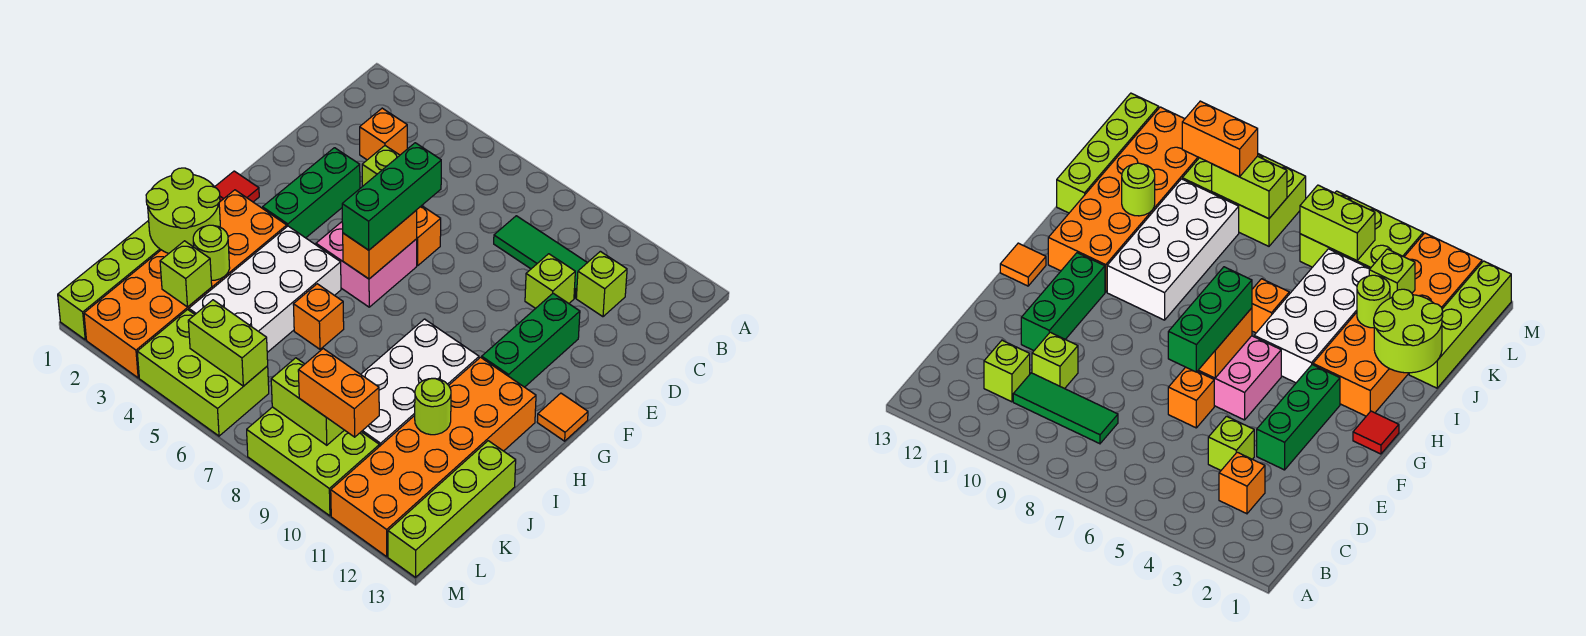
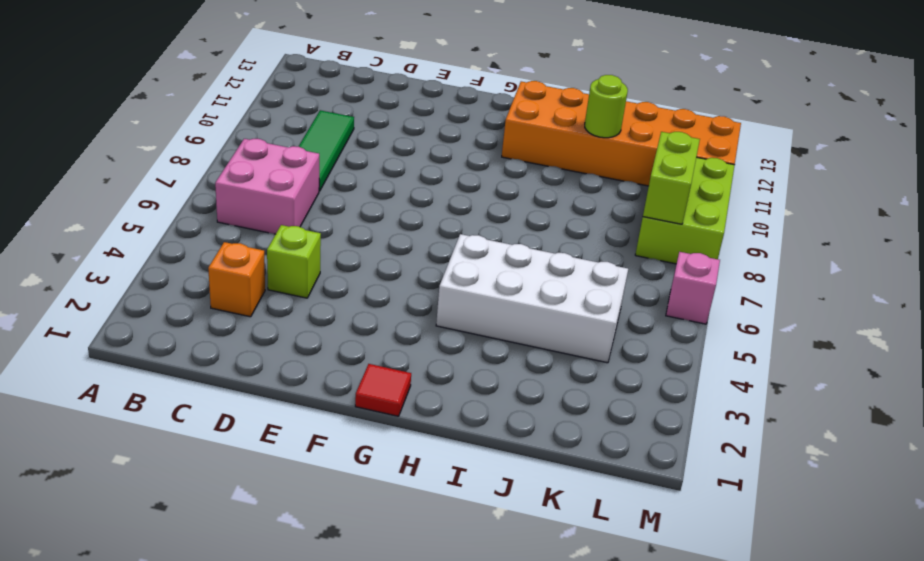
pink 2x2 brick [215,139,319,234] -> pink 2x2 brick moved to [316,222,417,307]
pink 1x1 brick [666,252,720,324] -> lime 2x3 brick [137,310,269,436]
none -> lime 1x1 brick [576,251,627,317]
none -> lime 1x1 brick [525,254,575,308]
none -> green 1x3 brick [263,148,360,238]

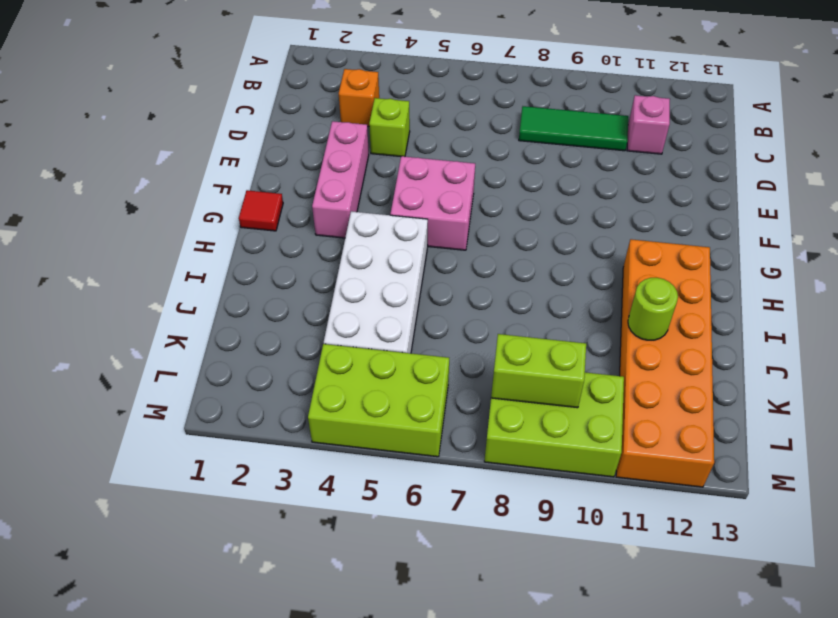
pink 1x1 brick [627,95,670,154] -> lime 1x1 brick [576,251,627,317]
pink 1x3 brick [312,121,369,238] -> green 1x3 brick [263,148,360,238]
none -> lime 1x1 brick [525,254,575,308]
none -> orange 1x1 brick [417,206,441,266]
none -> green 1x3 brick [482,293,580,387]

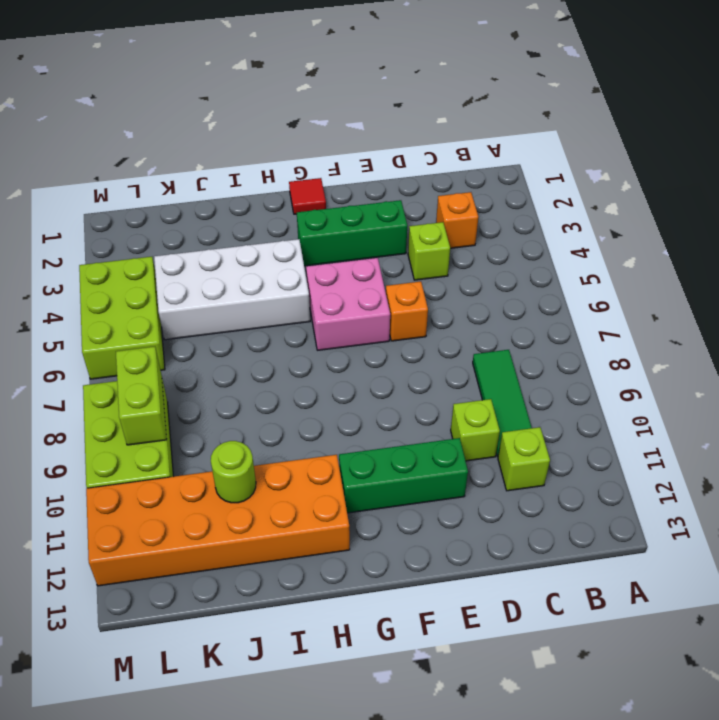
none -> orange 1x1 tile [537,393,588,441]
none -> orange 2x6 brick [84,190,287,378]
none -> white 2x4 brick [361,319,479,446]

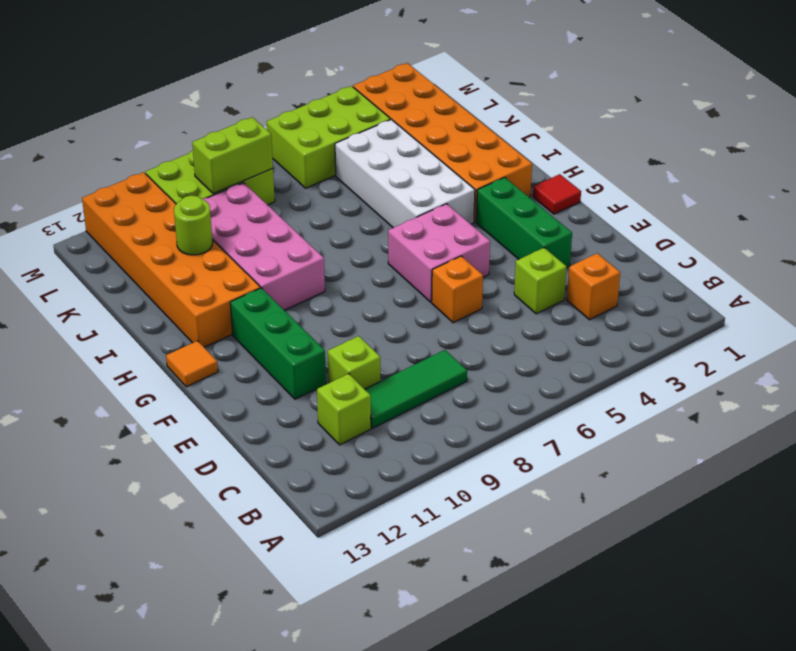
pink 2x4 brick [203,183,325,310] -> white 2x4 brick [361,319,479,446]
none -> orange 1x1 brick [293,284,344,349]
none -> lime 1x4 brick [58,220,161,340]
none -> lime 1x4 brick [388,441,516,577]

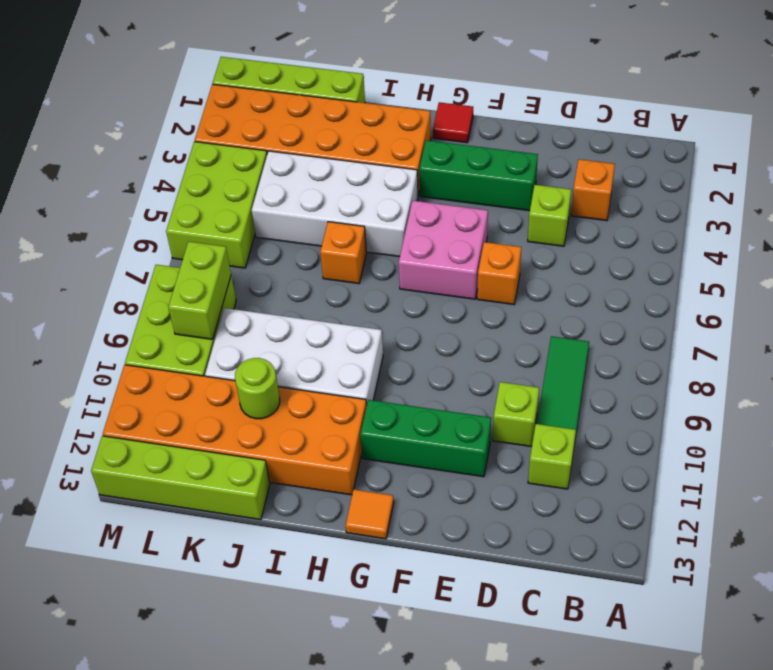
none -> orange 1x2 brick [343,210,417,279]
none -> lime 2x2 round brick [146,168,220,253]
none -> lime 1x1 round brick [193,225,230,280]

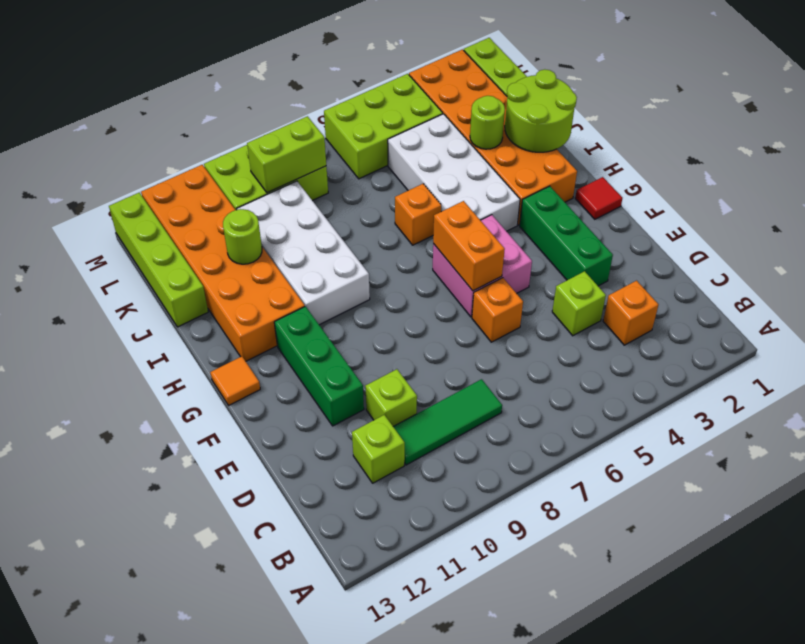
none -> lime 1x1 brick [160,241,212,307]
none -> lime 1x2 brick [188,300,268,386]
none -> green 1x3 brick [342,143,441,250]

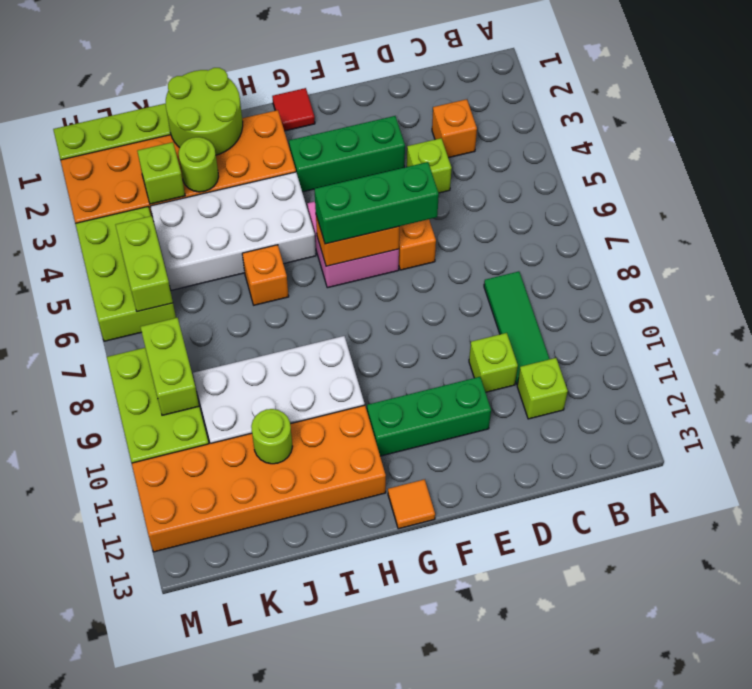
none -> lime 1x4 brick [388,441,516,577]
none -> orange 1x2 brick [298,349,379,437]

